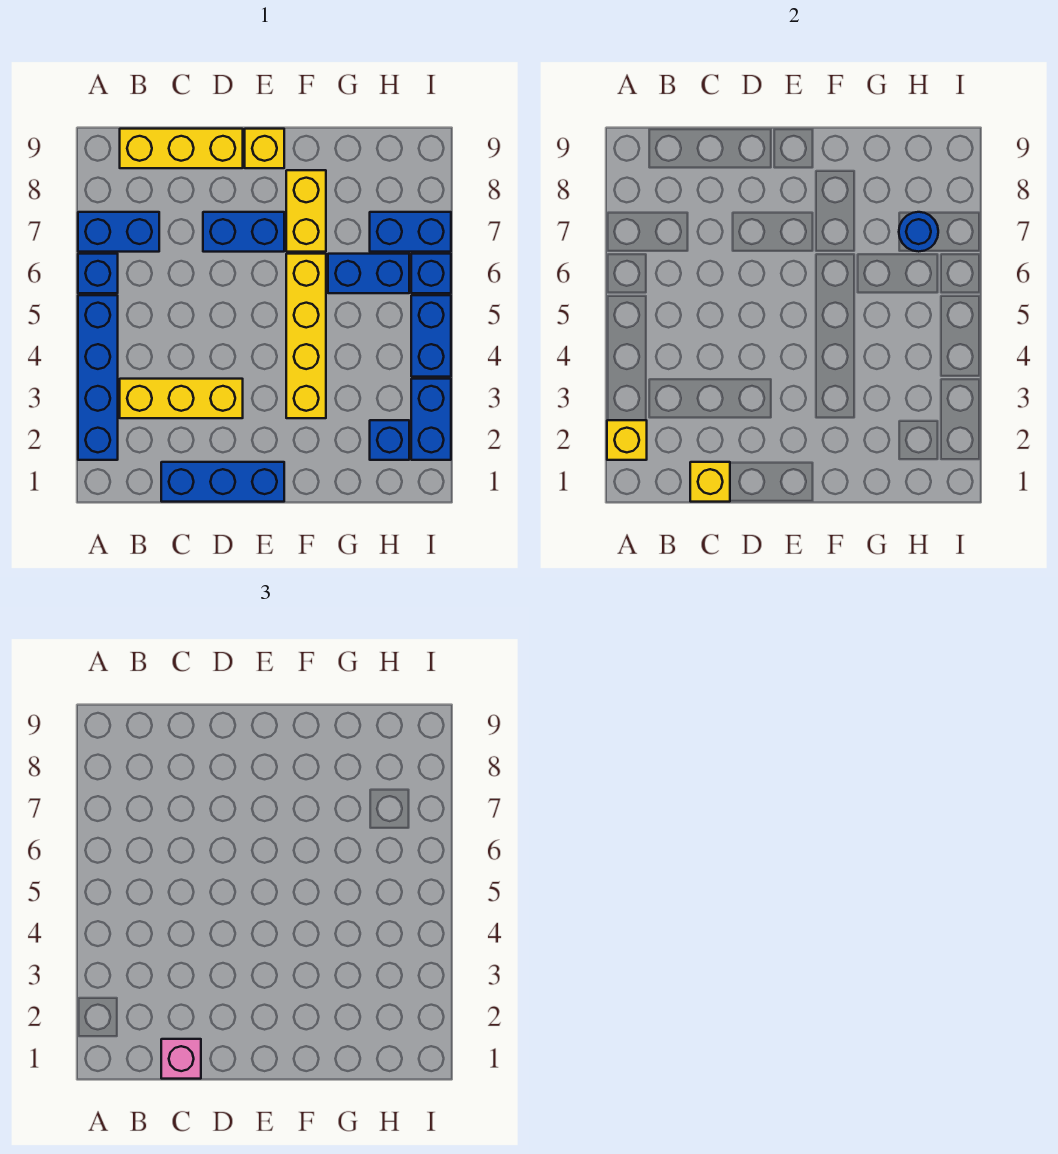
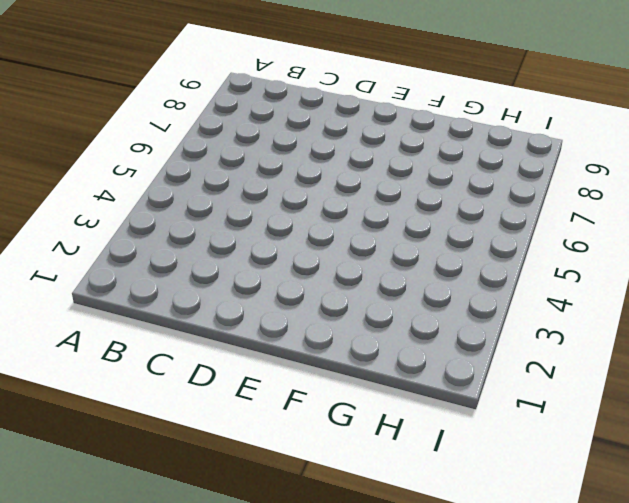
none -> blue 1x4 brick [78,295,118,460]
none -> blue 1x1 brick [78,254,118,293]
none -> blue 1x2 brick [78,212,159,252]

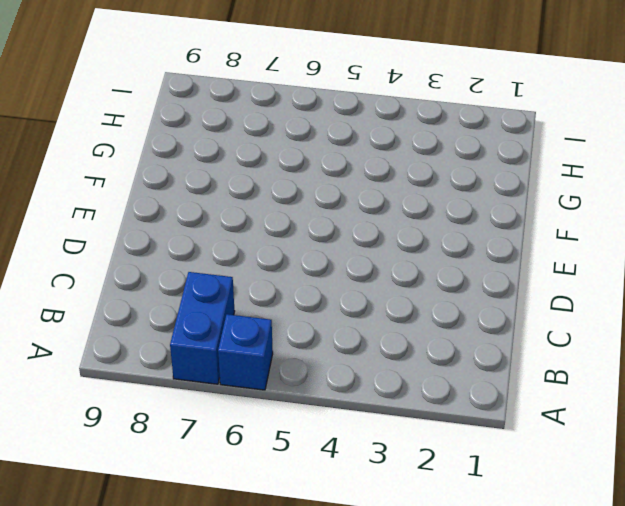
none -> blue 1x4 brick [78,295,118,460]
none -> yellow 1x3 brick [120,379,243,418]
none -> yellow 1x3 brick [120,129,243,168]

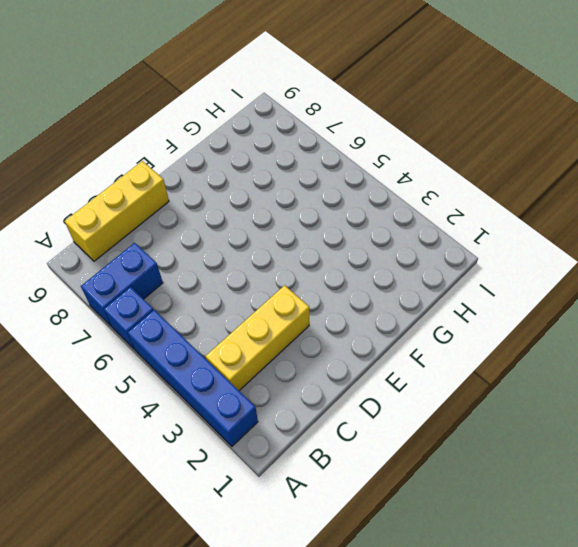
none -> blue 1x3 brick [161,462,284,502]
none -> blue 1x2 brick [203,212,284,252]
none -> yellow 1x1 brick [245,129,284,168]

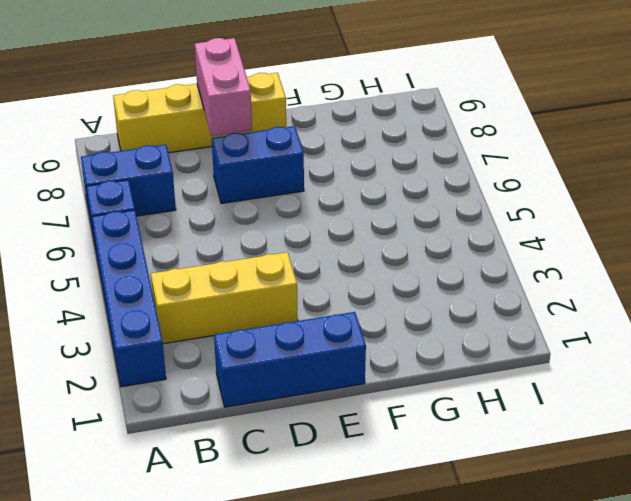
pink 1x2 brick [195,38,252,136] -> none
none -> yellow 1x4 brick [286,254,326,418]
none -> yellow 1x2 brick [286,170,326,252]
none -> blue 1x2 brick [328,254,409,293]

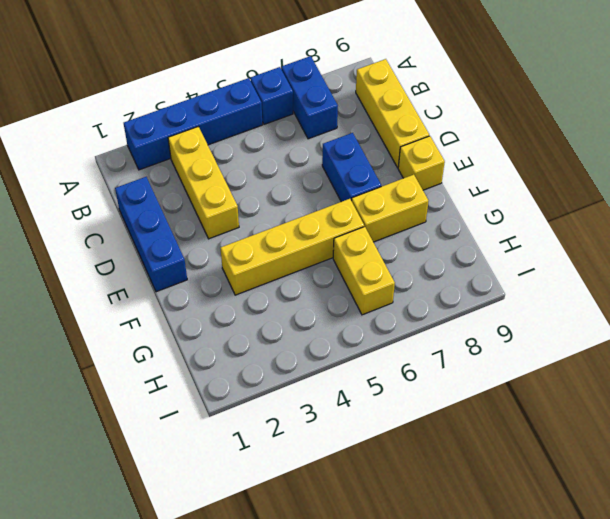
yellow 1x2 brick [333,227,395,315] -> blue 1x2 brick [328,254,409,293]
none -> blue 1x1 brick [370,420,409,460]
none -> blue 1x2 brick [370,212,451,252]
none -> blue 1x2 brick [411,379,451,460]

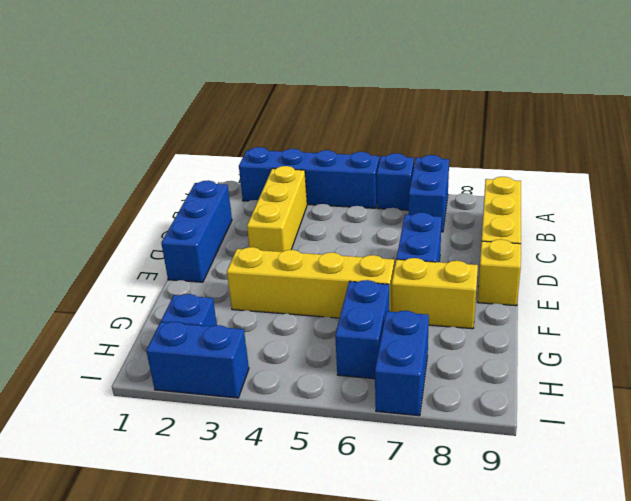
none -> blue 1x2 brick [411,295,451,377]
none -> blue 1x1 brick [411,254,451,293]
none -> yellow 1x1 brick [607,420,647,460]

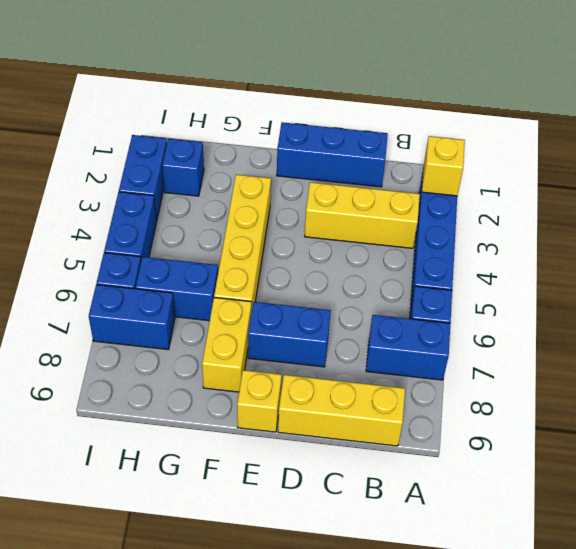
none -> yellow 1x1 brick [690,462,730,502]
none -> blue 1x1 round brick [899,212,938,252]
none -> pink 1x1 brick [161,1039,201,1079]

